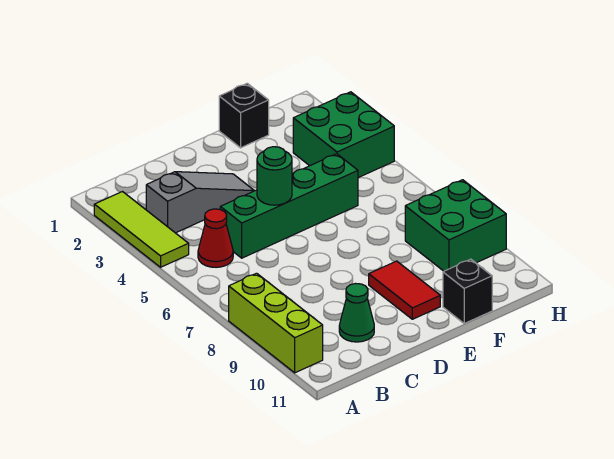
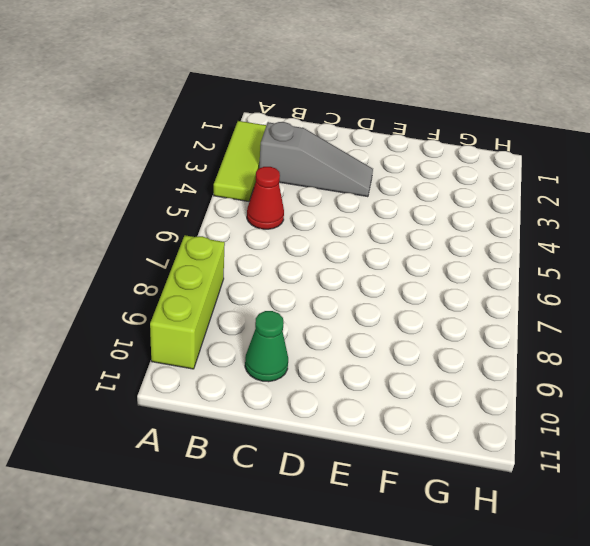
none -> green 1x4 brick [220,154,358,258]
none -> red 1x2 tile [369,261,440,319]
none -> black 1x1 brick [219,83,269,148]

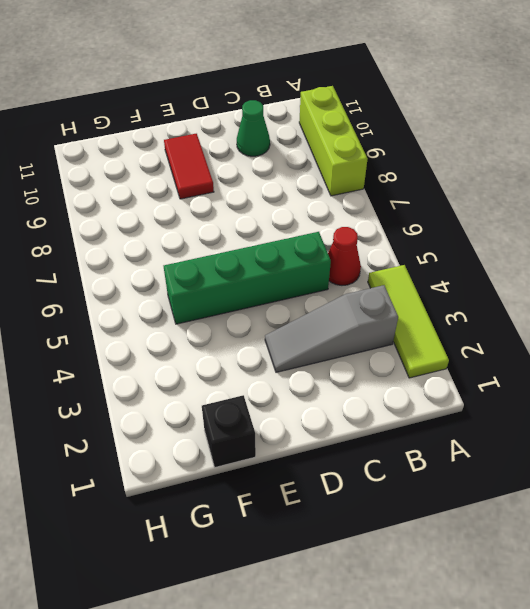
none -> black 1x1 brick [443,259,492,323]
none -> green 2x2 brick [293,92,394,178]
none -> green 2x2 brick [405,180,506,271]

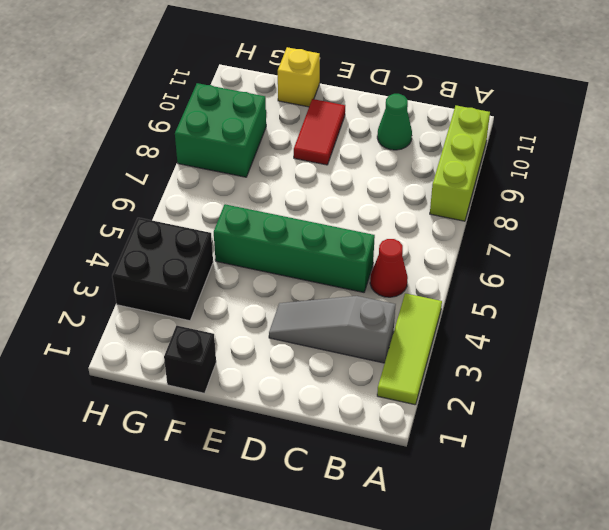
yellow 1x1 brick [278,47,320,107] -> black 1x1 brick [443,259,492,323]
black 2x2 brick [112,218,213,321] -> green 2x2 brick [293,92,394,178]
none -> green 1x1 round brick [257,147,292,205]

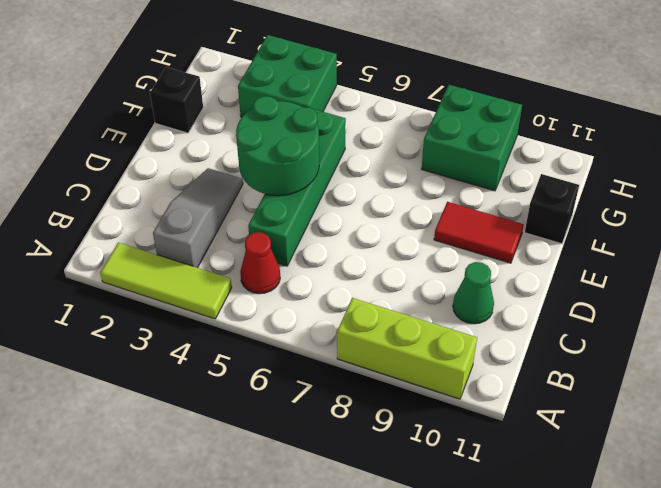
green 2x2 round brick [236,96,319,196] -> green 1x1 round brick [257,147,292,205]

